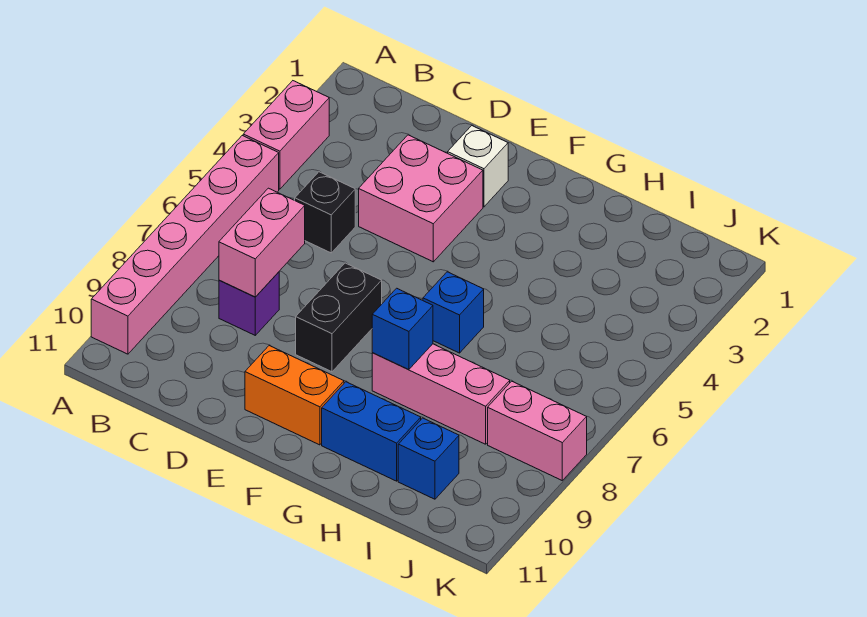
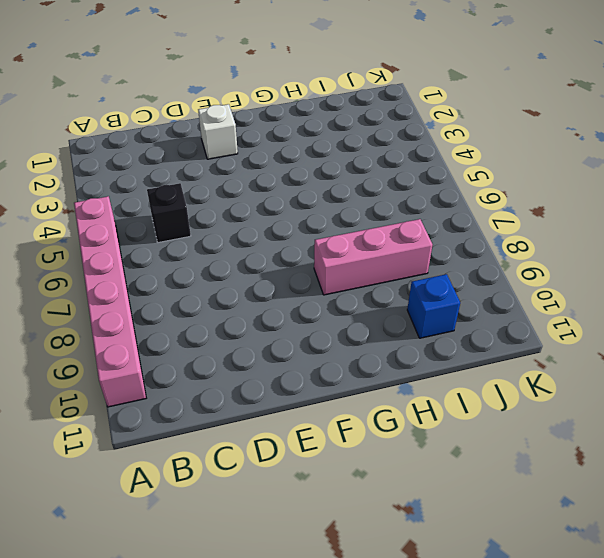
none -> pink 1x2 brick [243,81,329,189]
none -> purple 1x1 brick [219,272,279,335]
none -> pink 2x2 brick [359,135,483,262]

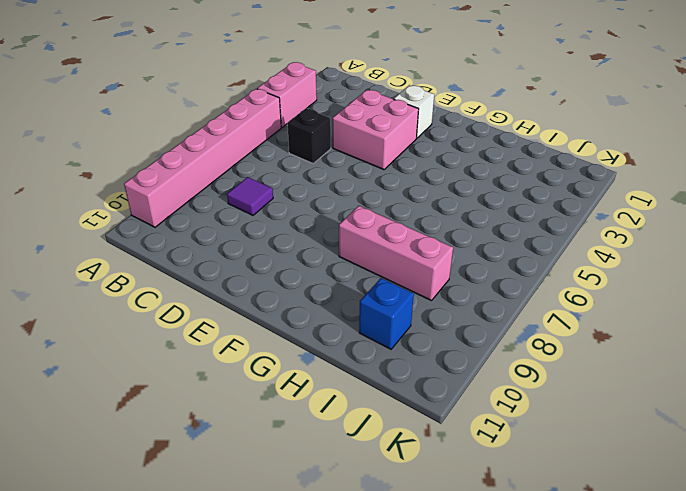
purple 1x1 tile [227,177,273,215] -> purple 1x1 brick [219,272,279,335]
none -> black 1x2 brick [296,263,382,372]
none -> orange 1x2 brick [245,346,344,445]
none -> blue 1x1 brick [423,272,484,353]

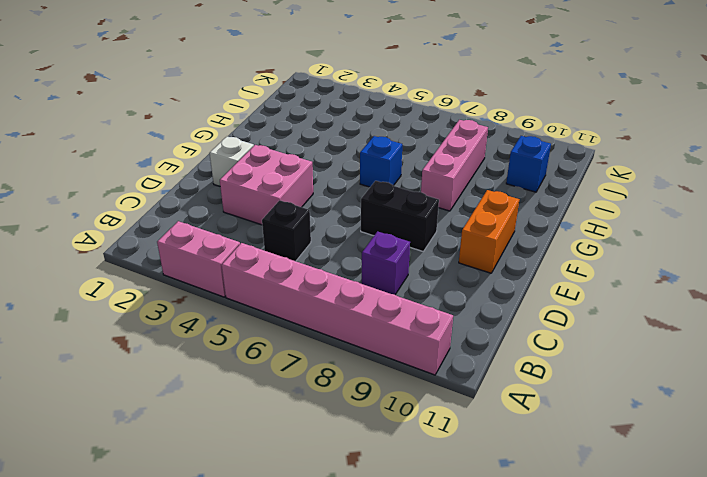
none -> blue 1x2 brick [322,382,421,481]
none -> pink 1x2 brick [488,381,587,480]
none -> pink 1x2 brick [219,188,305,297]

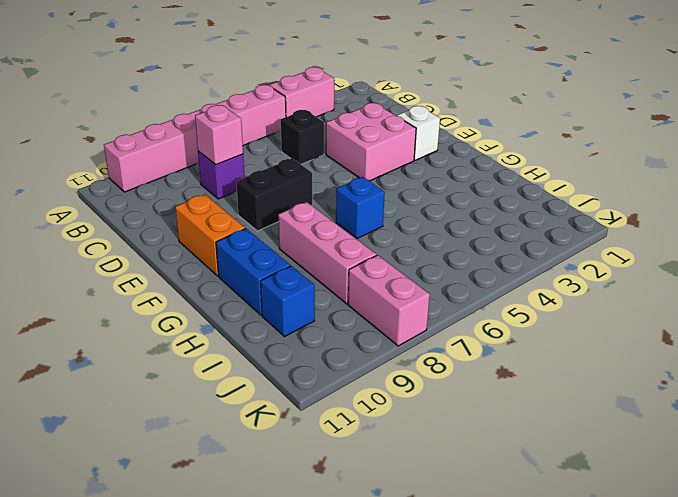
pink 1x1 brick [195,105,243,165] -> pink 1x2 brick [219,188,305,297]
none -> blue 1x1 brick [372,288,433,370]

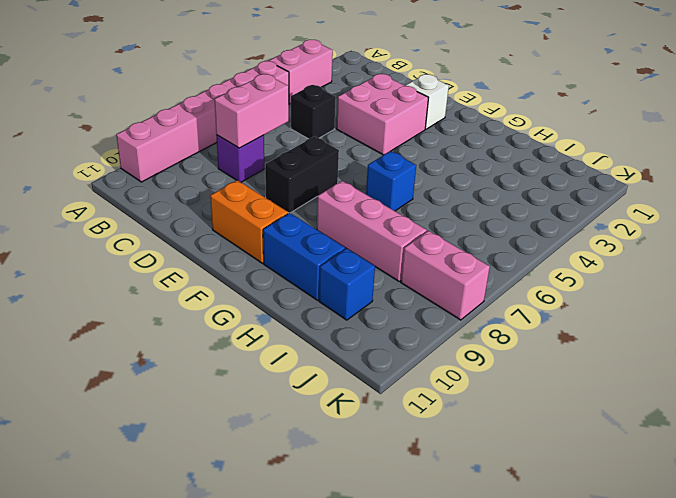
none -> blue 1x1 brick [372,288,433,370]

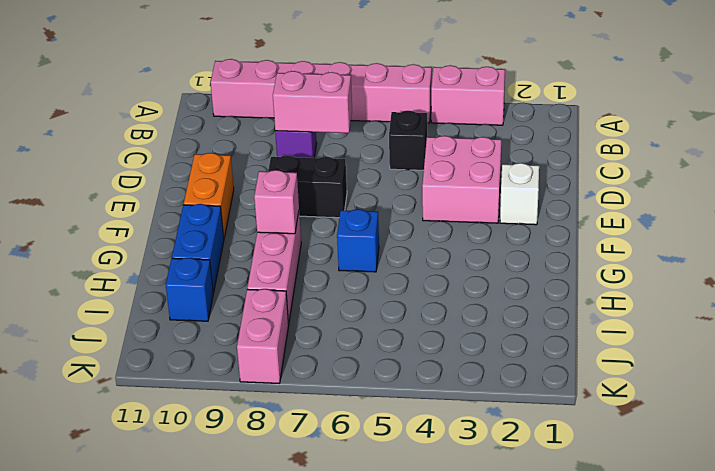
pink 1x1 brick [254,170,299,234] -> blue 1x1 brick [372,288,433,370]

